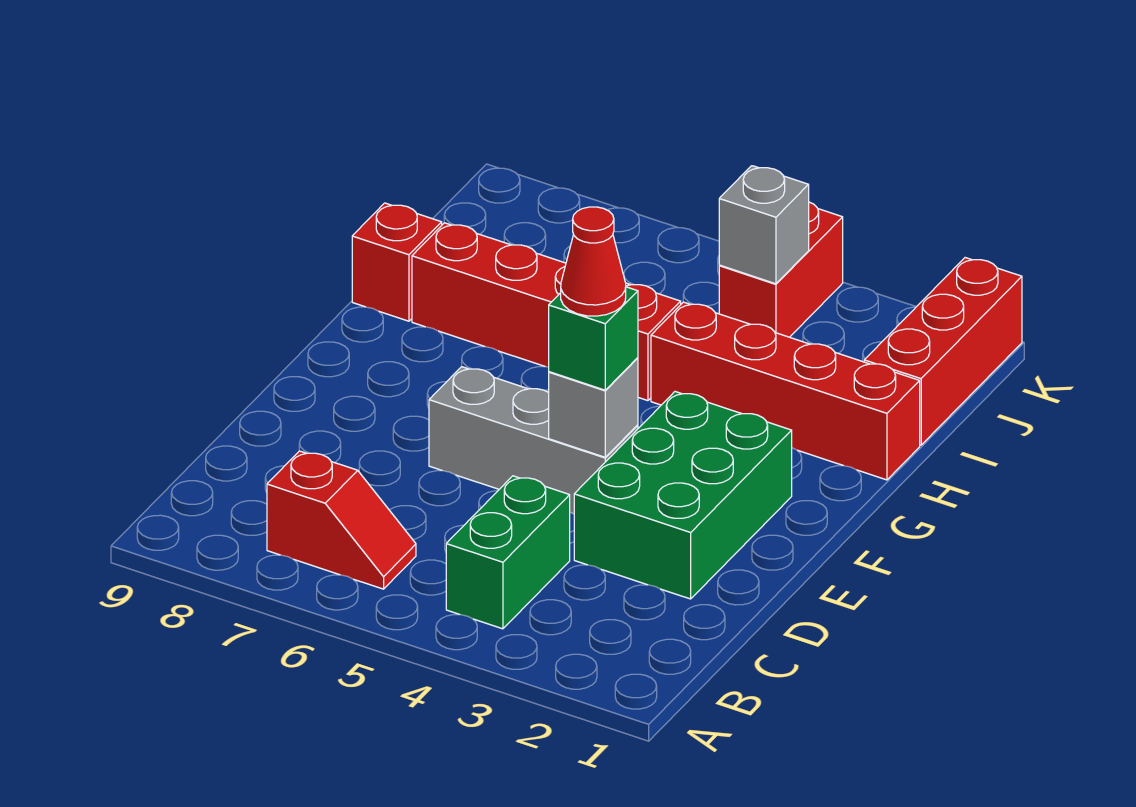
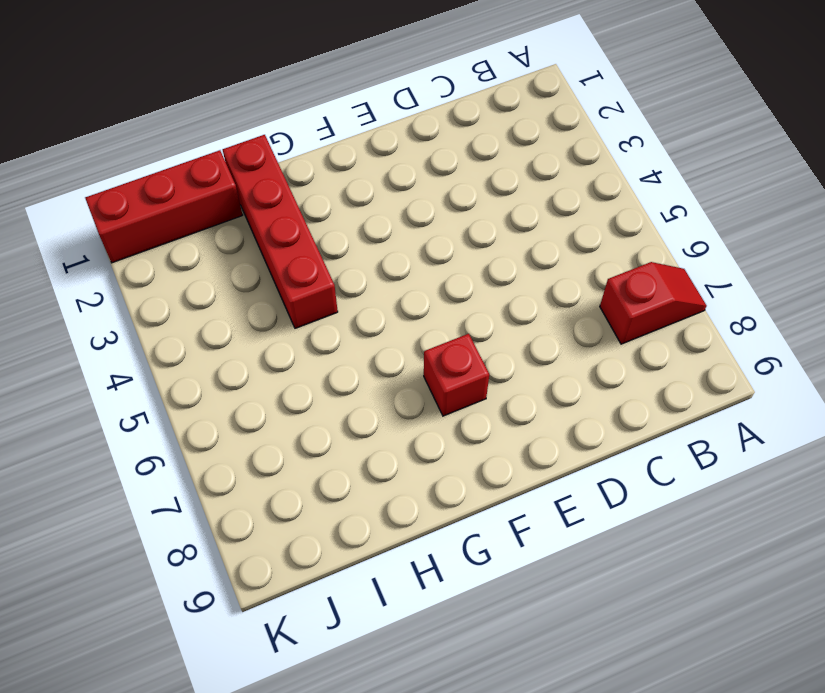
red 1x2 slope [600,262,706,344] -> red 1x2 slope turned to [267,451,416,589]
red 1x1 brick [424,334,489,416] -> red 1x1 brick moved to [352,203,442,321]
none -> green 1x2 brick [446,476,570,629]
none -> green 2x3 brick [574,392,792,599]
none -> grey 1x3 brick [429,367,638,514]

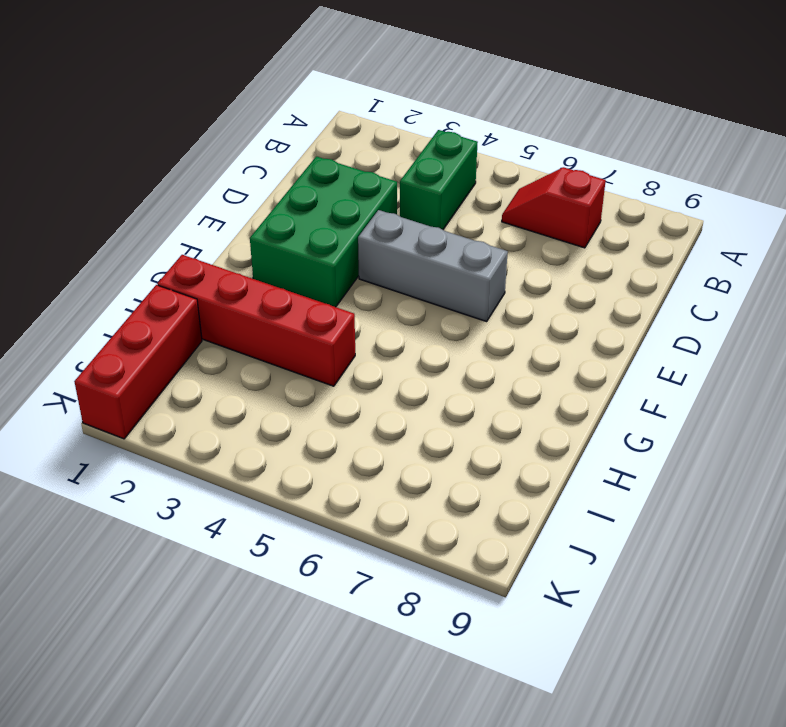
none -> red 1x4 brick [412,223,681,401]
none -> red 1x1 brick [352,203,442,321]
none -> red 1x2 brick [719,202,843,337]

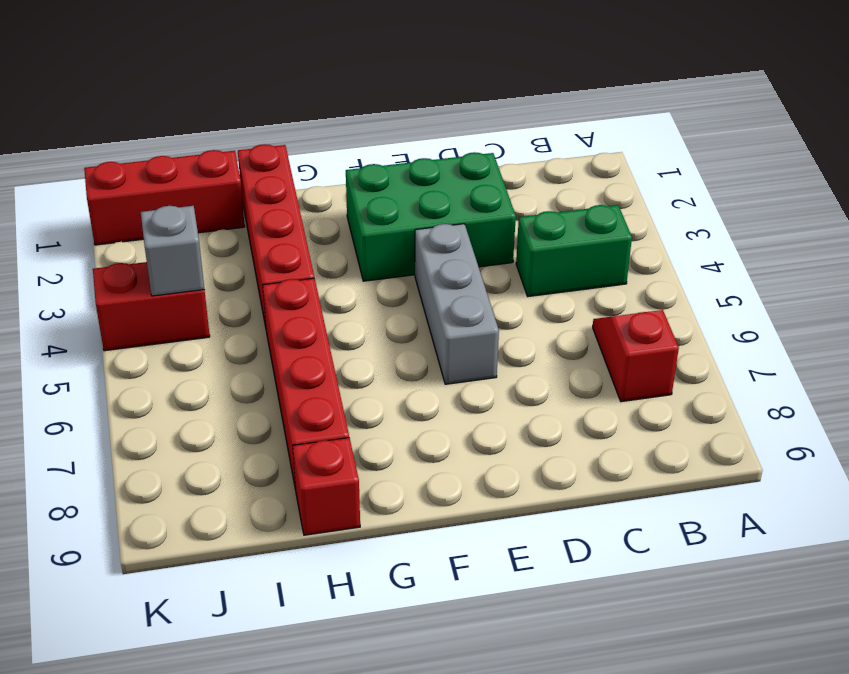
none -> grey 1x1 brick [549,358,638,457]
none -> green 1x1 brick [549,287,638,390]
none -> red 1x1 cone [561,207,626,316]

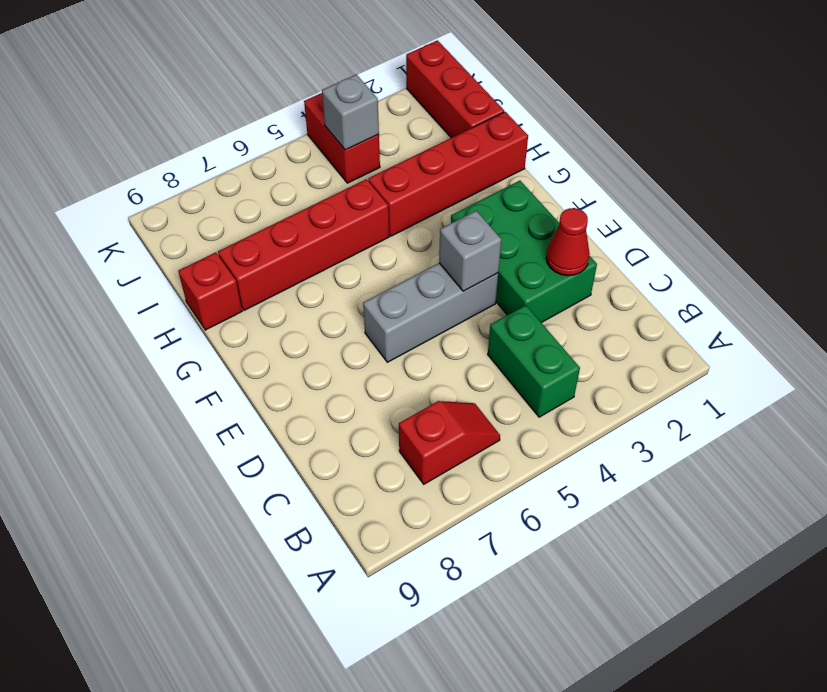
red 1x1 cone [546,208,590,276] -> red 1x1 cone moved to [561,207,626,316]
none -> green 1x1 brick [549,287,638,390]

